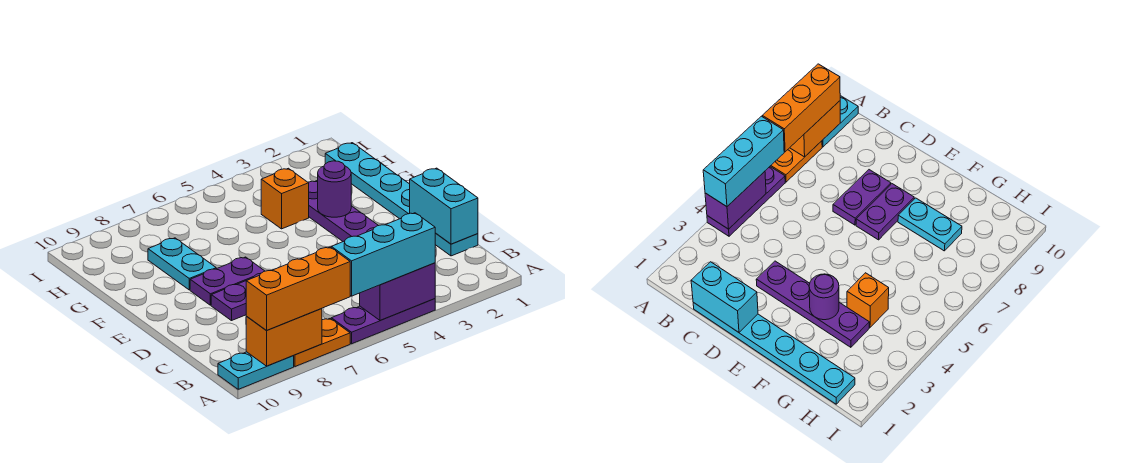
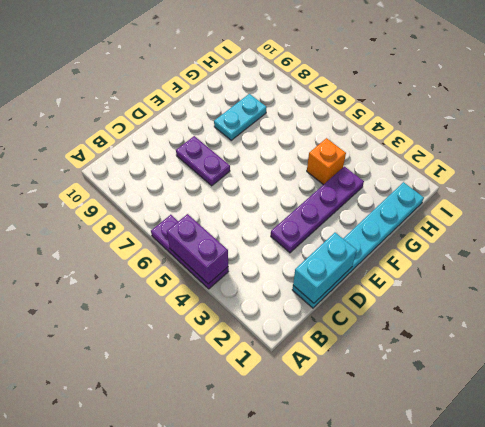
none -> orange 1x2 plate [294,319,350,367]
none -> cyan 1x2 plate [218,352,294,389]
none -> purple 1x2 plate [190,257,264,305]

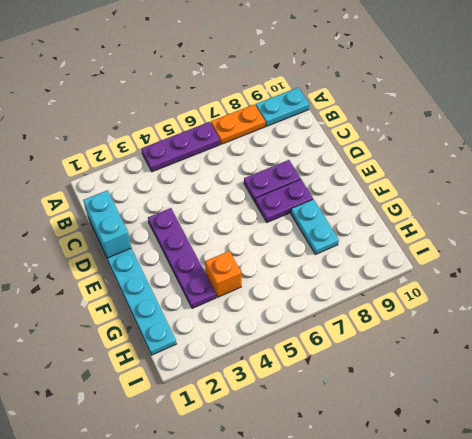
none -> purple 1x2 brick [360,263,435,320]
none -> orange 1x2 brick [246,309,322,366]
none -> purple 1x1 round brick [318,161,351,217]

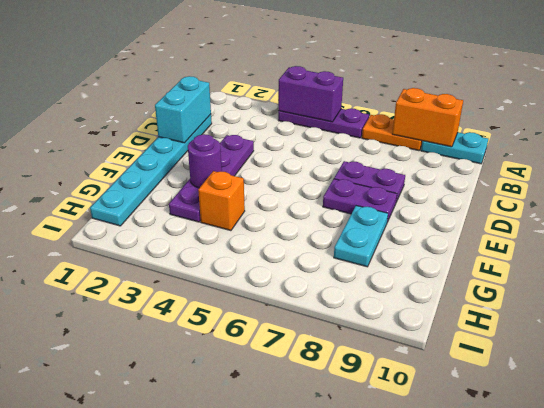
none -> cyan 1x3 brick [331,213,435,296]
none -> orange 1x3 brick [246,247,350,331]

